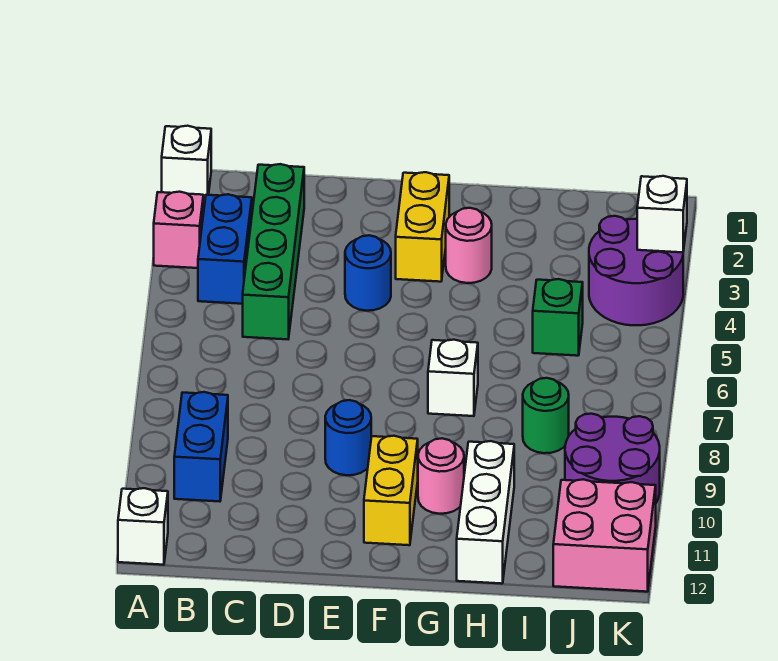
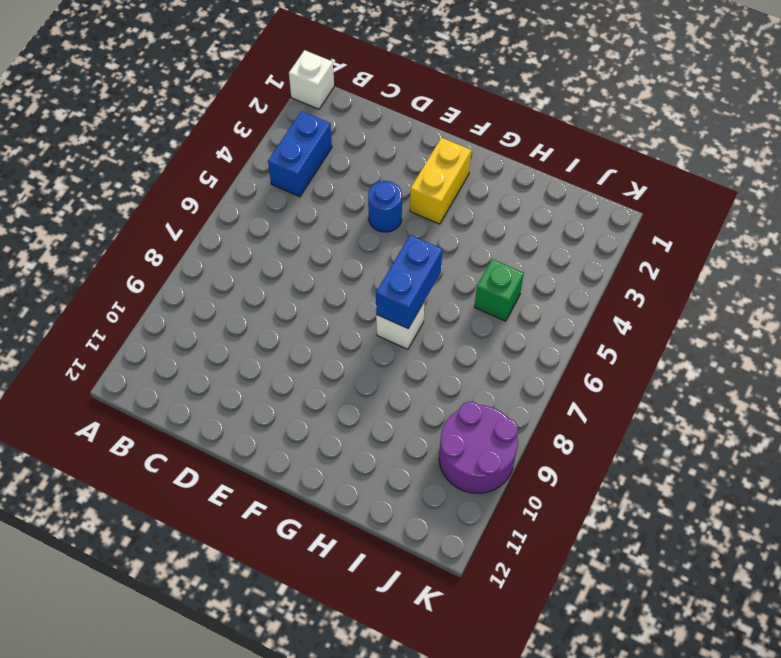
blue 1x2 brick [376,235,442,329] -> blue 1x2 brick moved to [174,392,228,502]
none -> pink 1x1 brick [154,192,203,268]
none -> white 1x1 brick [118,488,168,565]
none -> green 1x4 brick [243,164,304,339]

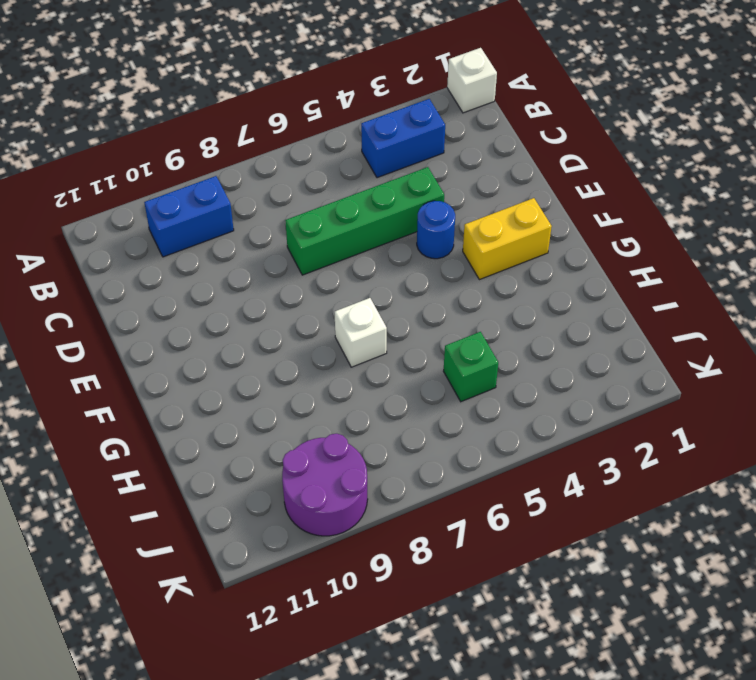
green 1x4 brick [285,167,444,275] -> green 1x4 brick moved to [243,164,304,339]
none -> pink 1x1 brick [154,192,203,268]
none -> white 1x1 brick [118,488,168,565]
none -> blue 1x1 round brick [325,400,371,475]

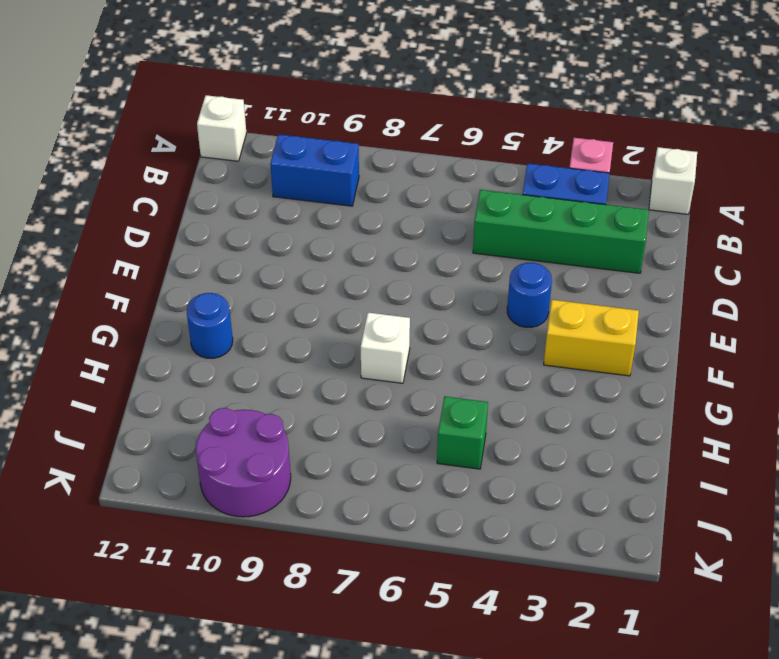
blue 1x1 round brick [187,293,233,358] -> blue 1x1 round brick moved to [325,400,371,475]
none -> yellow 1x2 brick [364,436,418,545]
none -> pink 1x1 round brick [446,208,492,283]
none -> pink 1x1 round brick [418,438,464,514]

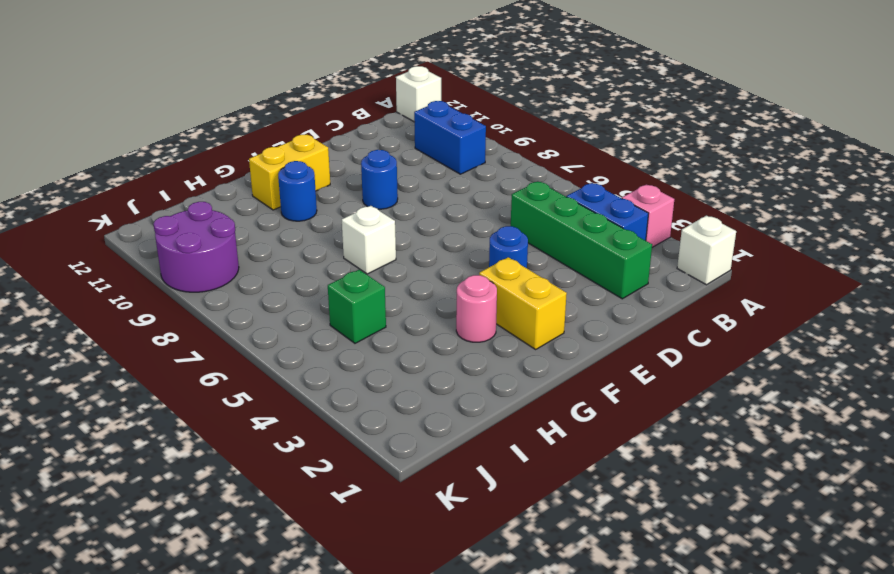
yellow 1x2 brick [249,135,330,210] -> yellow 1x2 brick turned to [364,436,418,545]
blue 1x1 round brick [278,161,317,221] -> pink 1x1 round brick [418,438,464,514]
none -> white 1x3 brick [457,441,514,584]
none -> green 1x1 round brick [523,378,569,453]
none -> purple 2x2 round brick [589,216,683,325]

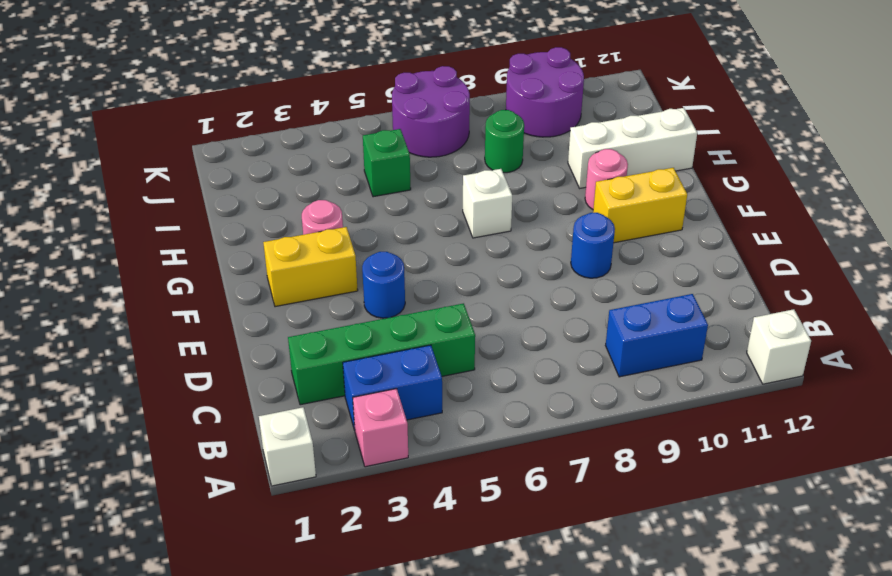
purple 2x2 round brick [392,66,470,157] -> purple 2x2 round brick moved to [589,216,683,325]
none -> pink 2x2 brick [553,479,656,592]
none -> white 1x1 brick [637,176,687,252]

